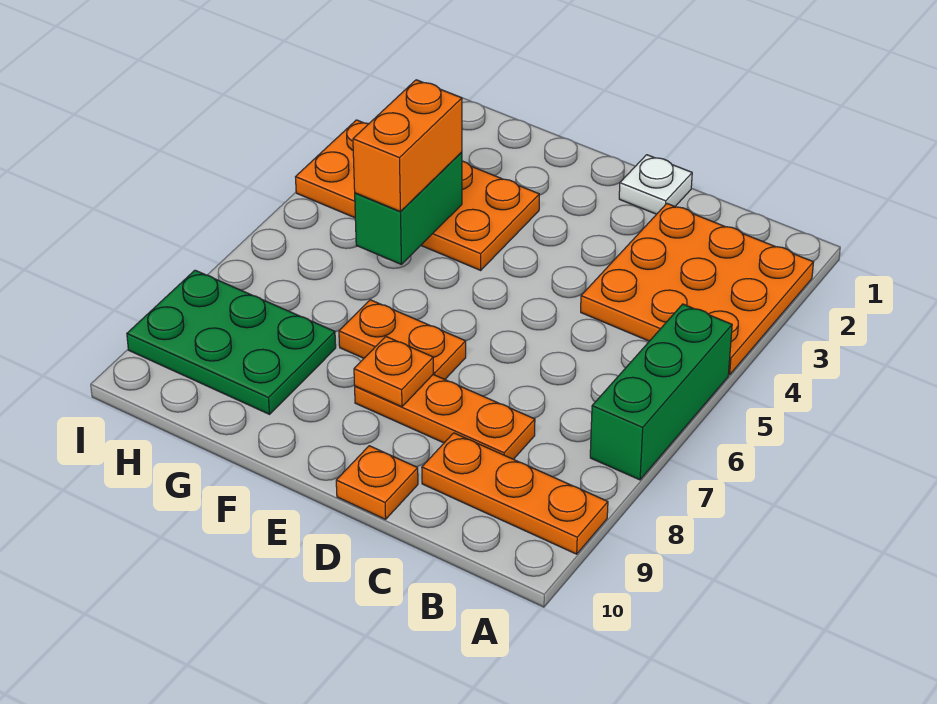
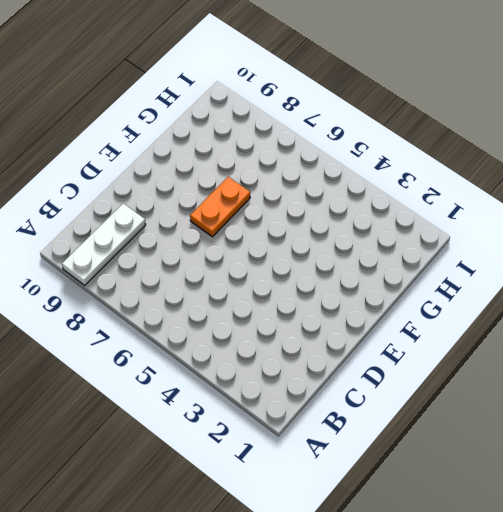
white 1x3 plate [62,204,146,285] -> orange 1x3 plate [422,433,608,554]
none -> orange 3x3 plate [581,204,814,375]
none -> green 1x3 brick [590,304,732,480]
none -> orange 1x3 plate [355,375,535,459]

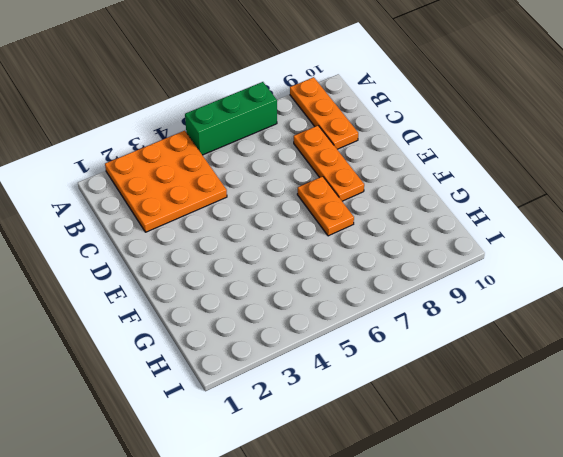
none -> white 1x1 plate [619,155,692,214]
none -> orange 1x1 plate [336,446,418,519]
none -> orange 2x4 plate [296,120,539,270]

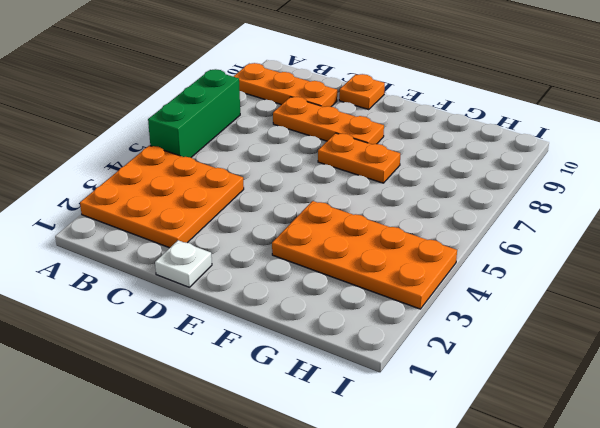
none -> green 2x3 plate [127,270,336,414]
none -> orange 1x1 plate [354,337,433,407]
none -> green 1x2 brick [355,152,462,264]

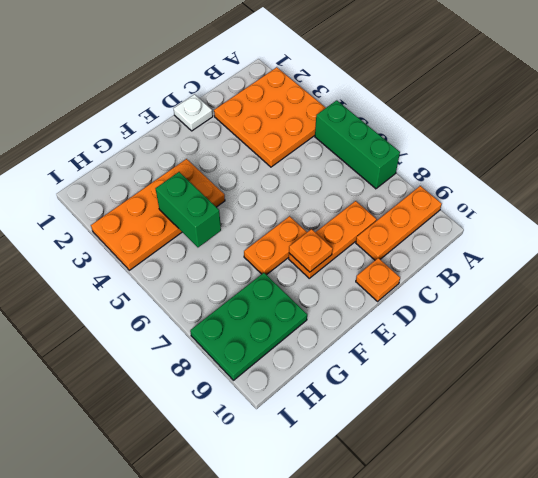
none -> orange 1x2 brick [353,80,462,212]

